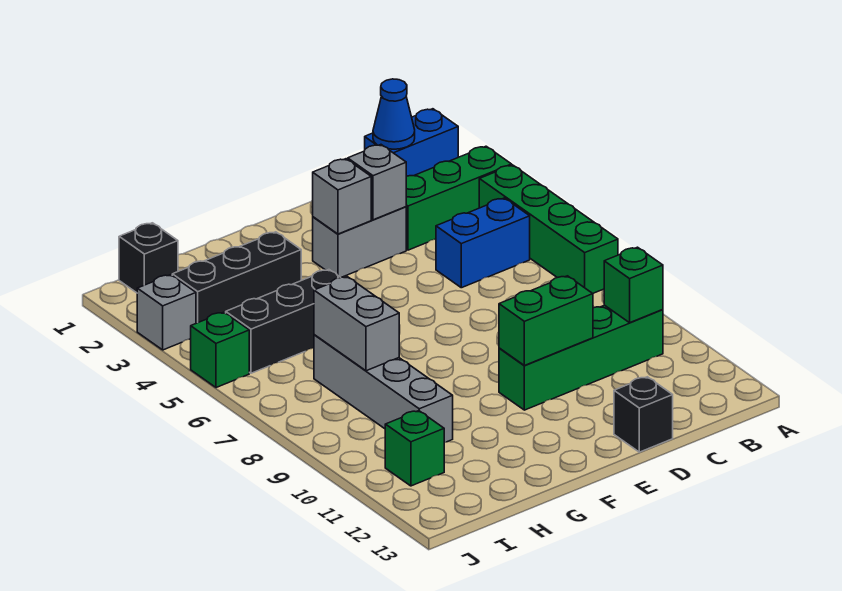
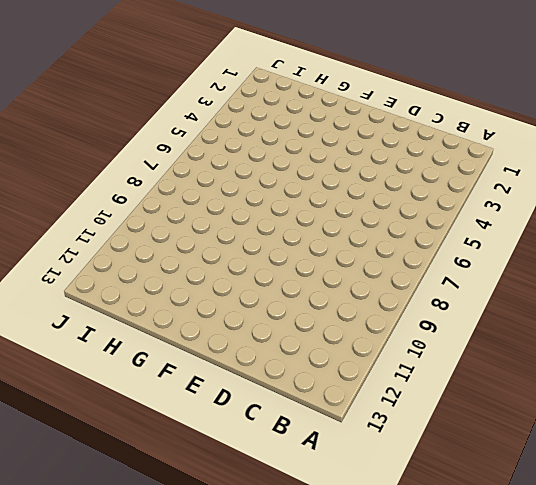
none -> blue 1x2 brick [365,109,458,176]
none -> green 1x3 brick [406,146,512,250]
none -> green 1x4 brick [479,165,618,294]

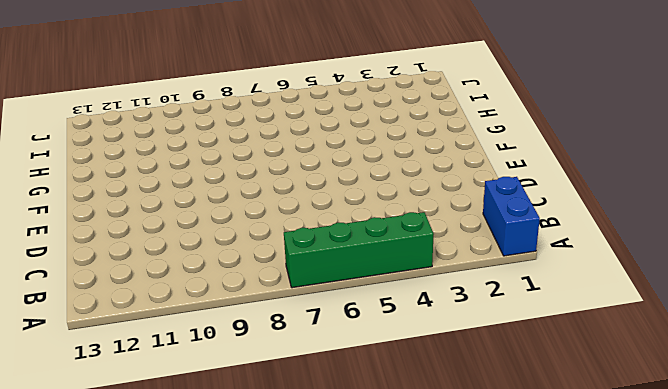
none -> green 1x3 brick [406,146,512,250]
none -> blue 1x2 brick [436,198,530,288]
none -> green 1x4 brick [499,305,663,410]

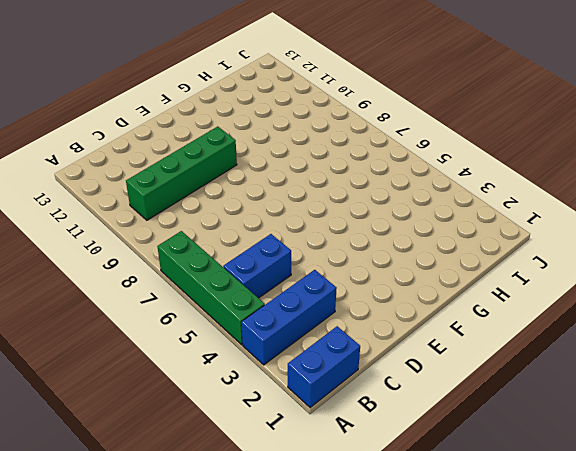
blue 1x3 brick [241,270,337,365] -> green 1x3 brick [406,146,512,250]
none -> grey 1x2 brick [313,207,406,277]
none -> black 1x1 brick [614,377,673,452]
none -> black 1x3 brick [172,232,301,323]

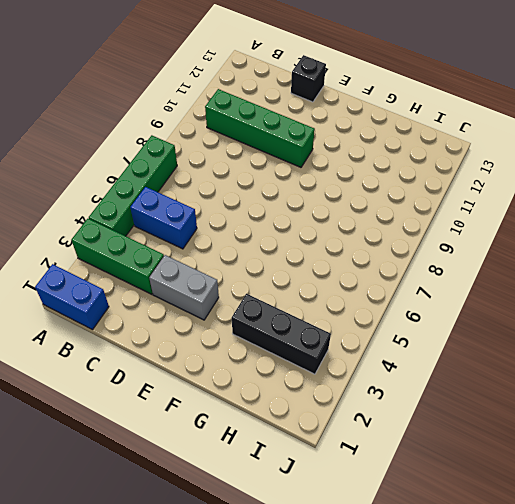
none -> black 1x3 brick [226,270,341,373]
none -> grey 1x4 brick [314,335,453,442]
none -> black 1x1 brick [119,223,178,293]

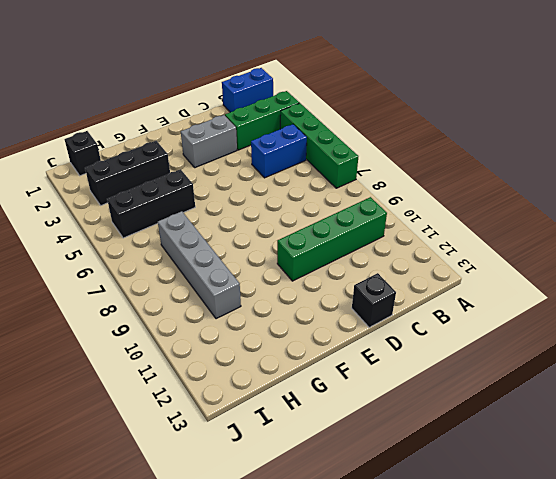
none -> green 1x1 brick [385,411,444,486]
none -> grey 1x1 brick [137,275,196,350]
none -> green 1x1 brick [191,312,249,388]

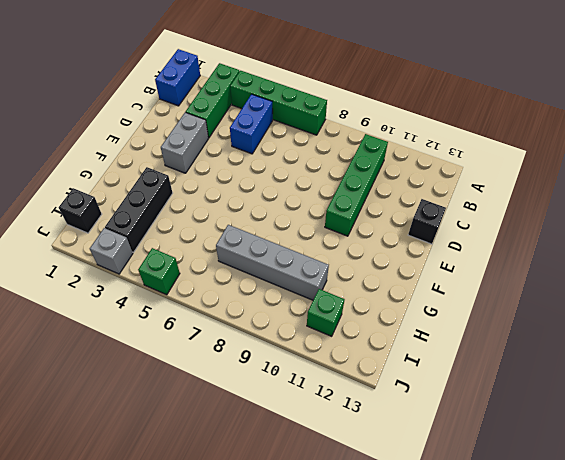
none -> black 1x3 brick [226,270,341,373]
none -> blue 1x1 cone [373,79,415,149]
none -> green 1x1 brick [604,247,663,323]

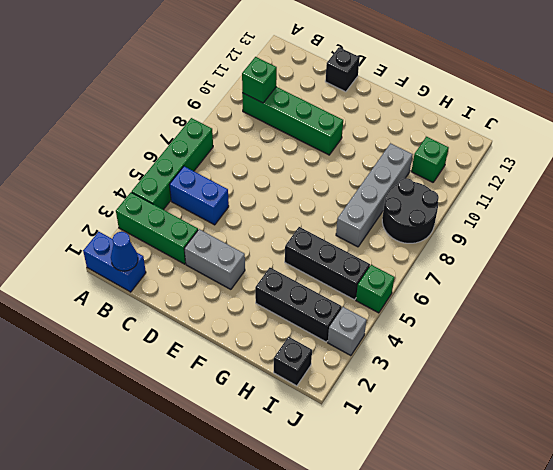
black 2x2 round brick [382,178,439,243] -> none
none -> grey 1x1 brick [348,145,406,220]
none -> green 1x2 brick [499,276,593,366]
none -> grey 1x1 brick [313,159,371,234]

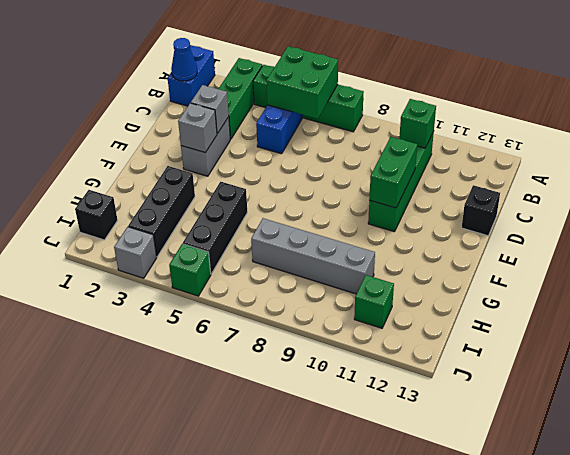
green 2x2 brick [266,46,338,119] -> none
none -> grey 1x2 brick [314,277,399,371]

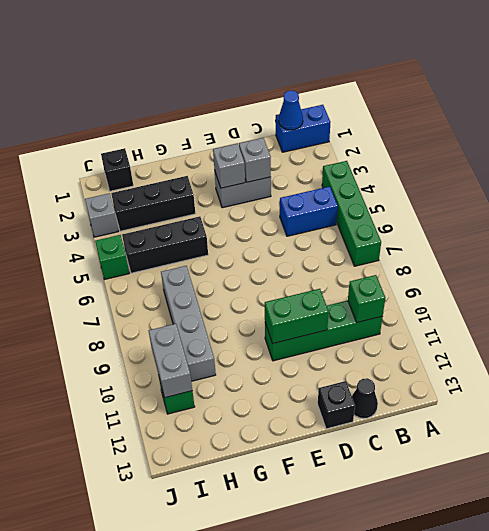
black 1x1 cone [352,378,378,419] -> none
grey 1x2 brick [149,324,192,398] -> grey 1x2 brick moved to [314,277,399,371]
none -> green 1x3 brick [406,146,512,250]

